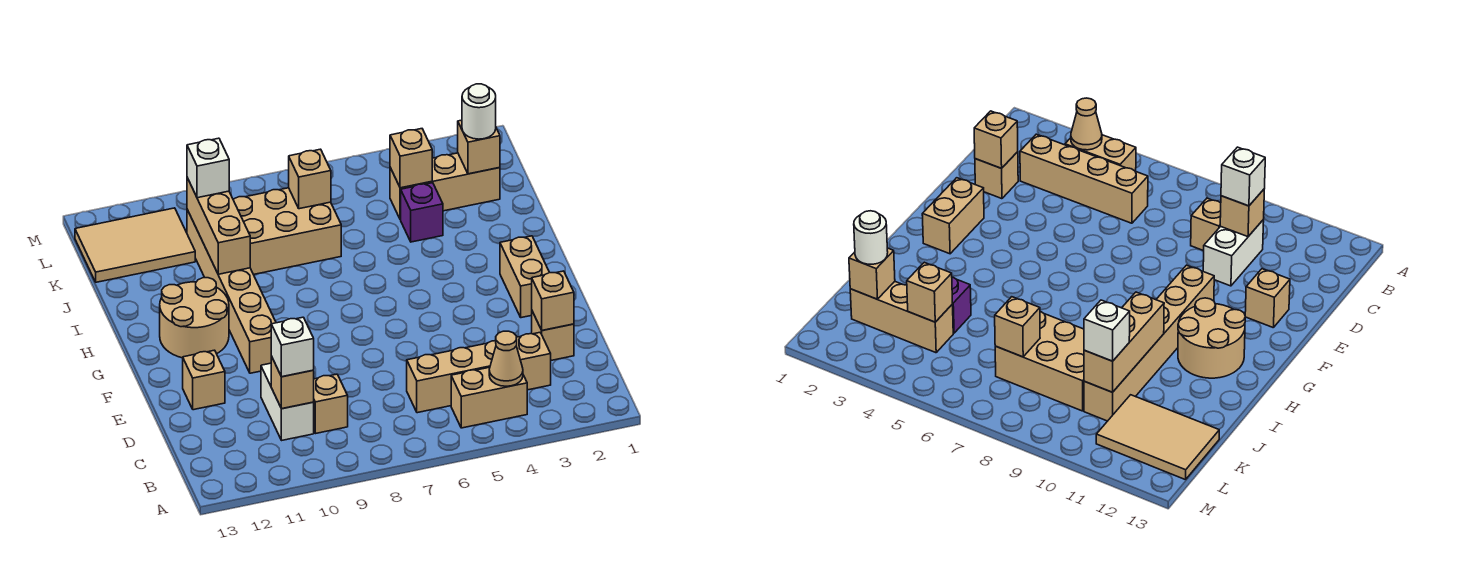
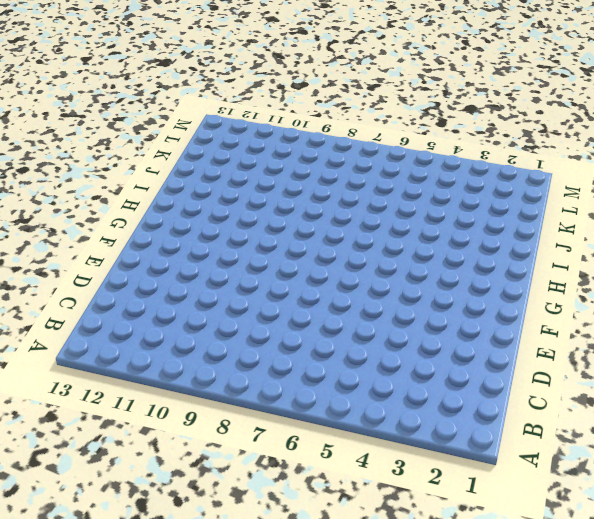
none -> tan 1x2 brick [451,367,527,428]
none -> tan 1x4 brick [407,333,551,413]
none -> tan 1x1 brick [314,374,348,434]

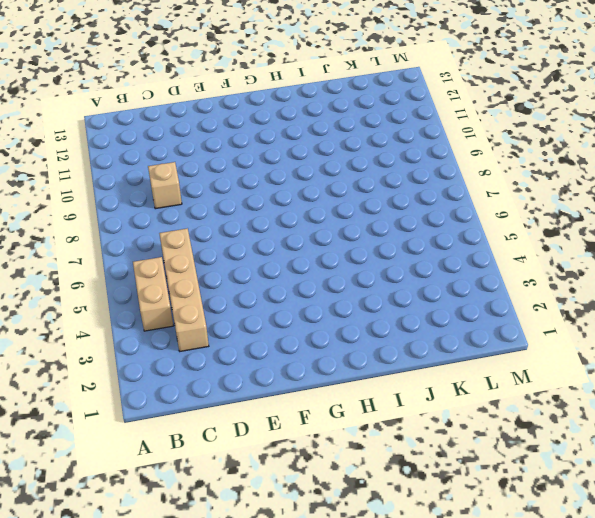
none -> white 1x2 brick [261,363,314,440]
none -> tan 1x1 brick [532,311,574,360]
none -> tan 1x1 brick [183,350,225,410]

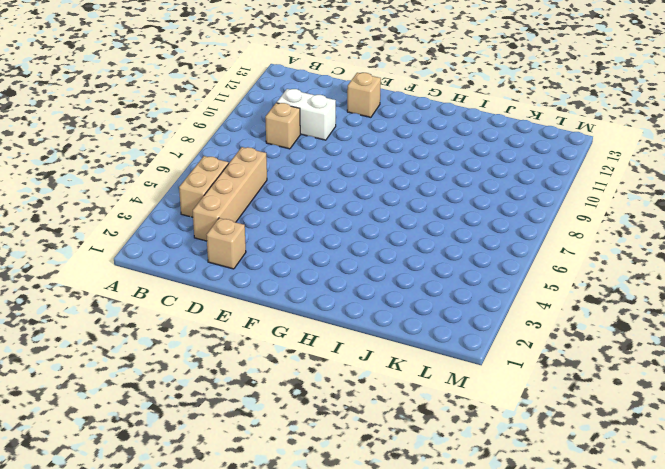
none -> tan 1x2 brick [500,236,549,318]
none -> tan 1x6 brick [187,210,276,373]
none -> tan 2x2 round brick [160,278,229,358]

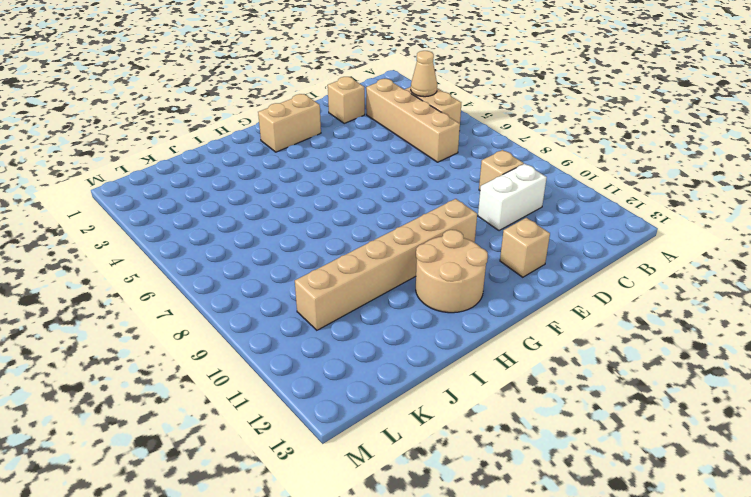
none -> purple 1x1 brick [401,183,443,242]
none -> tan 2x3 brick [233,188,341,275]
none -> tan 1x3 brick [390,153,500,220]

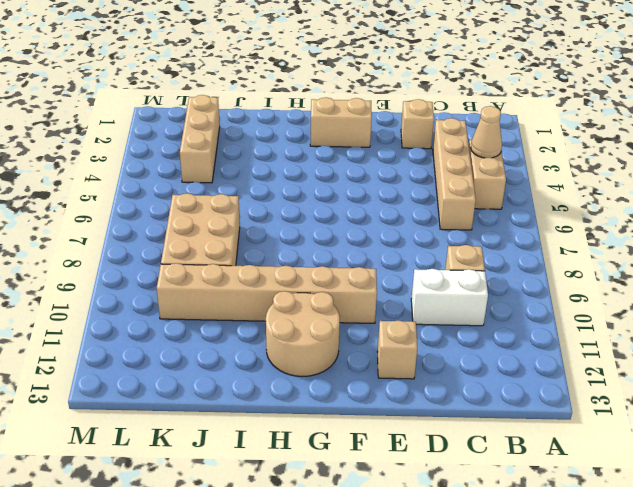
none -> purple 1x1 brick [401,183,443,242]
none -> tan 2x3 tile [75,208,195,282]
none -> tan 1x1 brick [271,356,314,409]

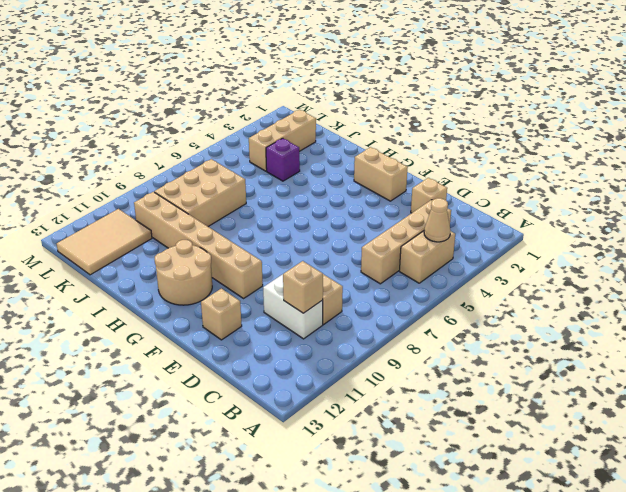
none -> tan 1x1 brick [532,271,574,330]
none -> tan 1x3 brick [187,178,250,274]
none -> tan 1x1 brick [458,120,500,174]

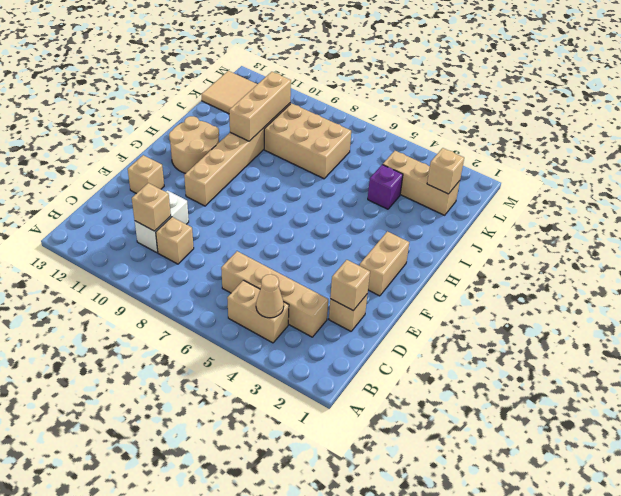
none -> tan 1x1 brick [390,129,432,188]
none -> tan 1x1 brick [289,149,331,209]
none -> white 1x1 brick [271,317,314,377]

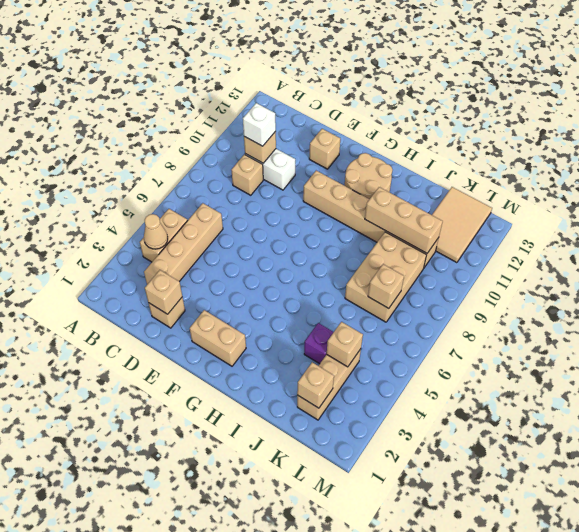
none -> white 1x1 round brick [462,84,496,139]
none -> white 1x1 brick [187,138,229,198]

